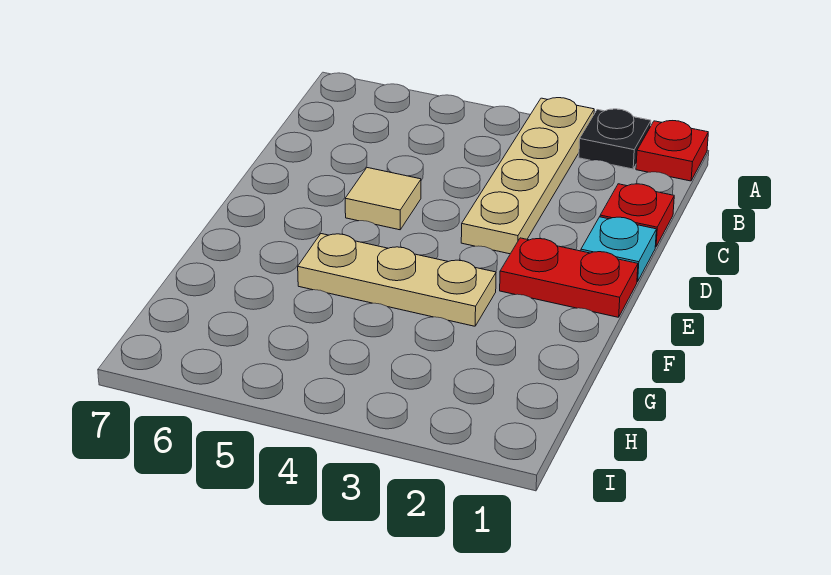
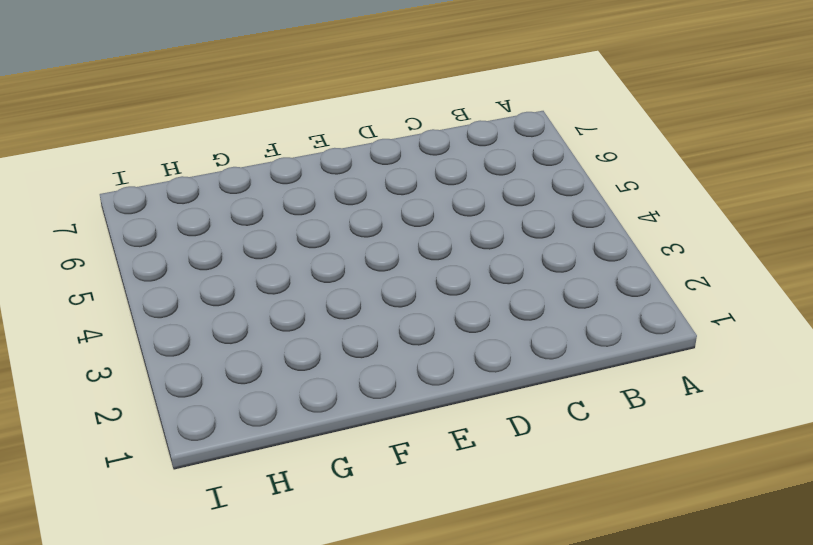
none -> red 1x1 plate [636,121,708,181]
none -> black 1x1 plate [579,109,651,169]

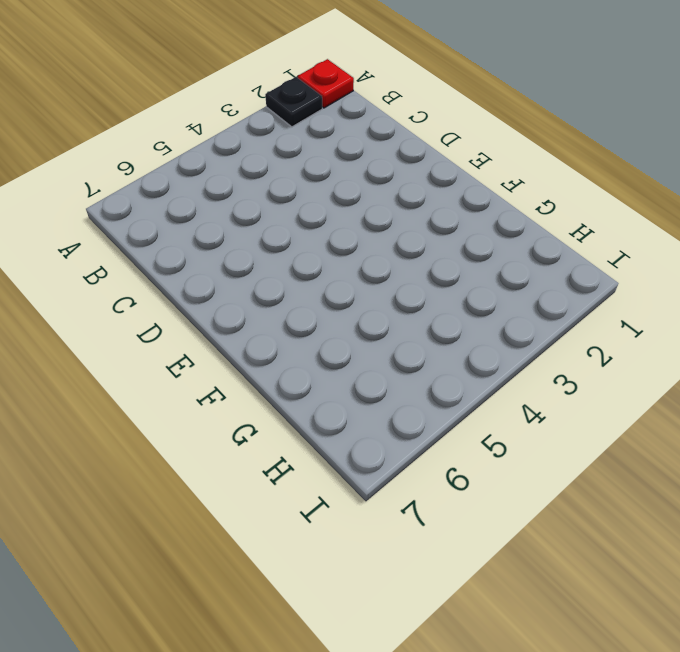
none -> tan 1x4 plate [461,98,594,254]
none -> red 1x1 plate [600,184,674,247]

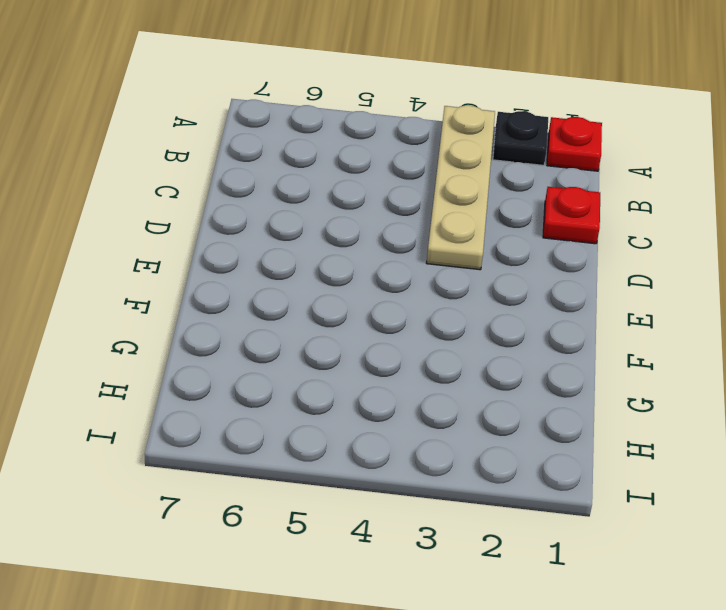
none -> cyan 1x1 plate [581,217,656,282]
none -> tan 1x1 tile [345,168,421,230]

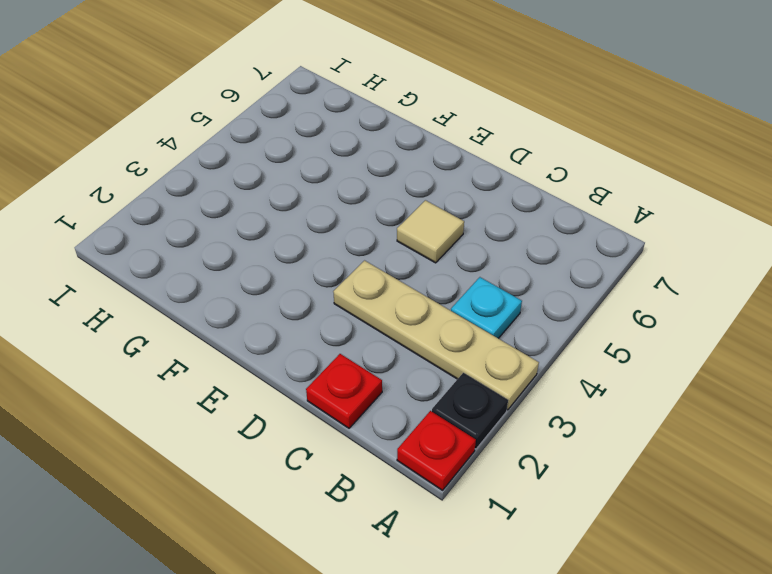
cyan 1x1 plate [451,277,522,338] -> cyan 1x1 plate moved to [581,217,656,282]
none -> red 1x2 plate [500,238,638,317]
none -> tan 1x3 plate [298,234,496,326]

